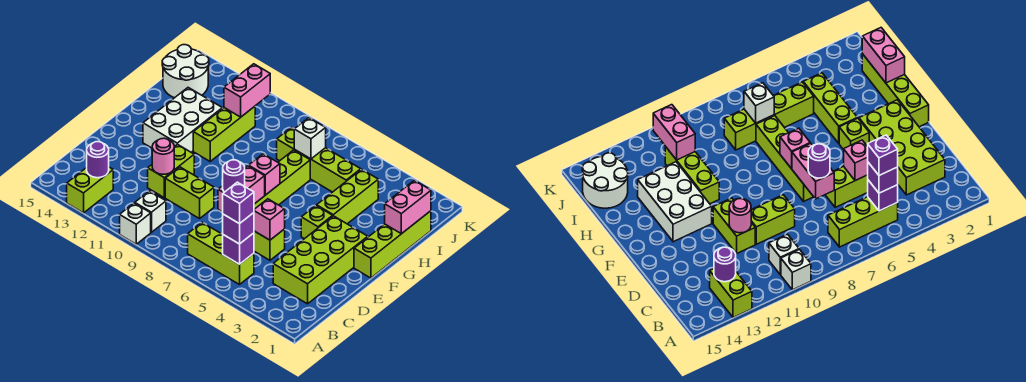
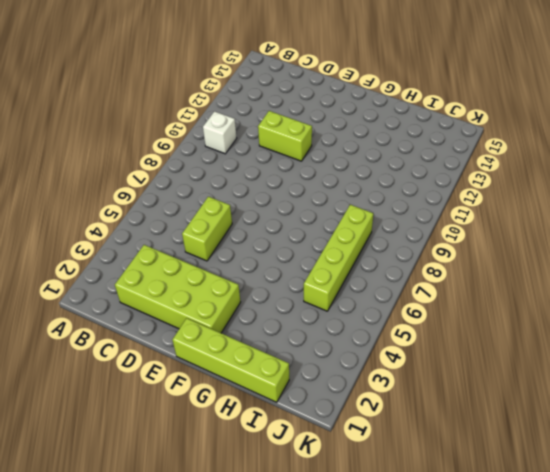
none -> white 1x1 brick [120,203,151,244]
none -> lime 1x2 brick [67,167,113,213]
none -> lime 1x3 brick [188,223,254,285]

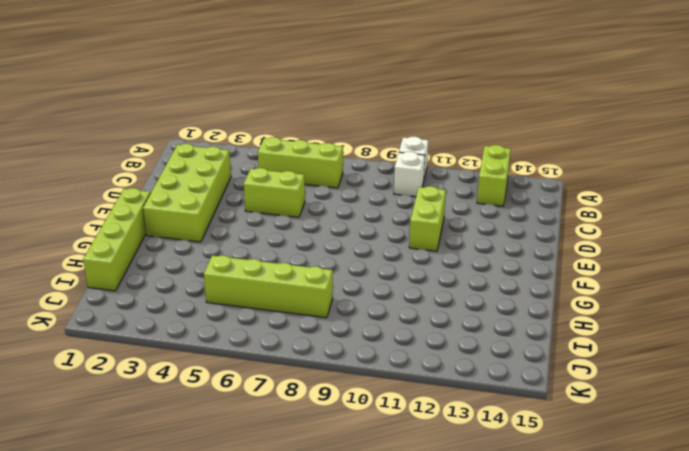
none -> lime 1x2 brick [165,167,214,219]
none -> lime 1x4 brick [254,150,310,209]
none -> lime 1x1 brick [301,206,333,239]

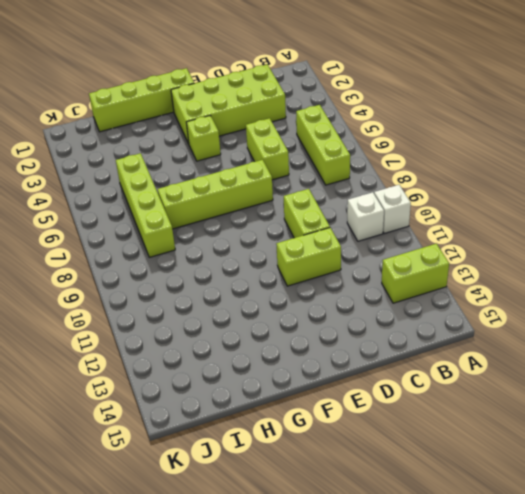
none -> white 2x3 brick [143,88,222,152]
none -> lime 1x3 brick [317,169,378,224]
none -> lime 1x3 brick [193,106,255,161]

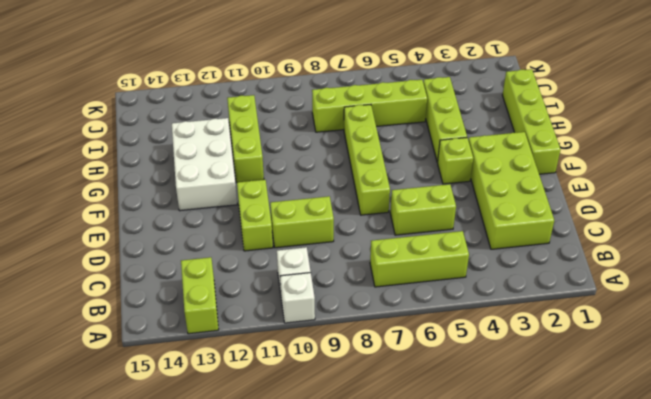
none -> white 2x2 round brick [162,45,209,98]
none -> purple 1x1 brick [223,233,254,264]
none -> purple 1x1 round brick [87,142,109,178]

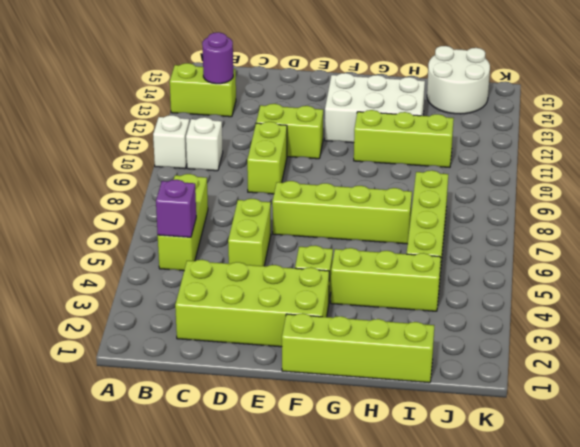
none -> pink 1x1 brick [254,199,285,240]
none -> pink 1x2 brick [218,166,265,212]
none -> pink 1x1 round brick [152,138,174,174]

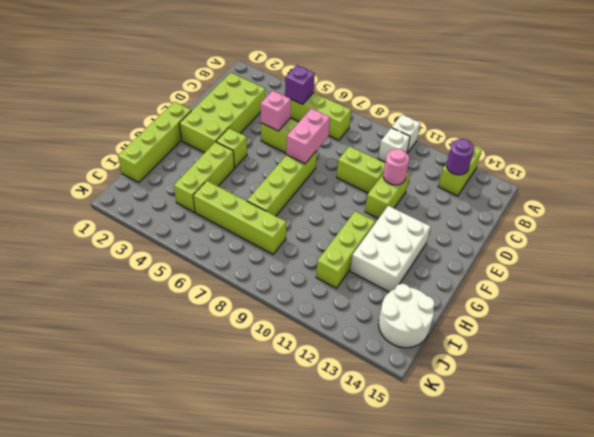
none -> pink 1x1 brick [249,154,280,195]
none -> pink 1x2 brick [385,180,431,234]
none -> white 1x1 brick [294,118,326,159]

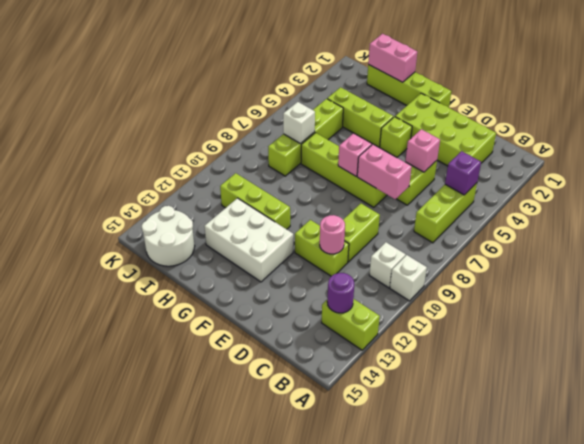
none -> pink 1x2 brick [224,64,270,117]
none -> purple 1x1 brick [223,213,254,244]
none -> purple 1x1 round brick [222,160,245,192]

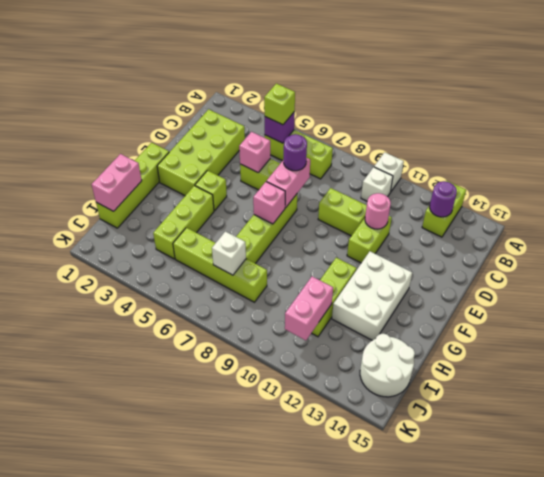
lime 1x1 brick [264,83,295,125] -> purple 1x1 brick [223,213,254,244]
none -> purple 1x1 brick [223,182,254,224]

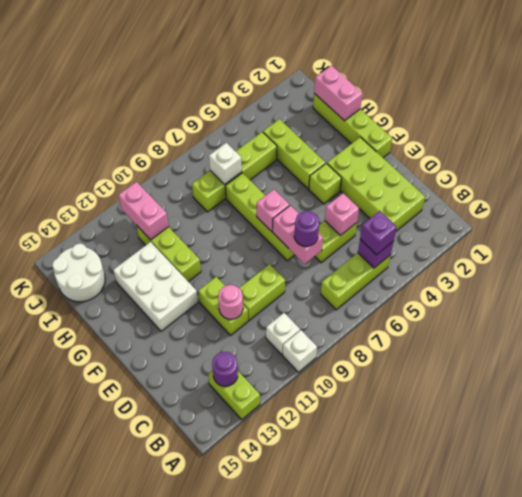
none -> purple 1x1 brick [223,182,254,224]

